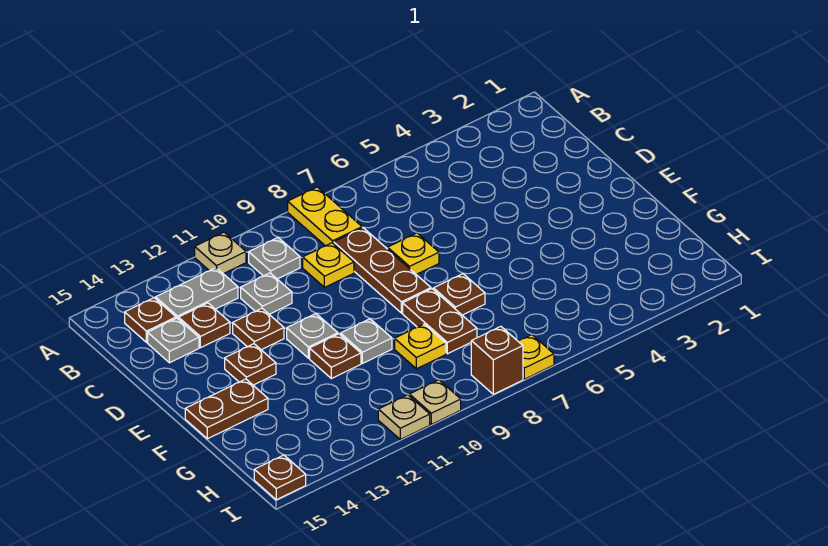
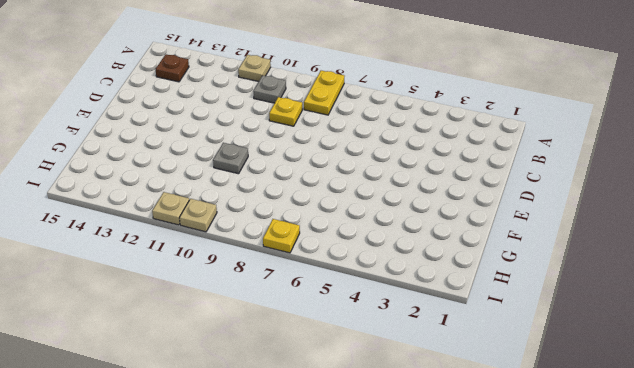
none -> grey 1x2 plate [156,268,238,319]
none -> brown 1x3 plate [334,228,431,313]
none -> grey 1x1 plate [241,273,292,314]

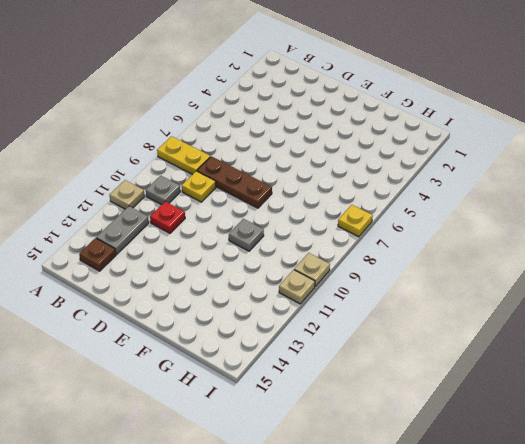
red 1x1 plate [150,201,185,233] -> grey 1x1 plate [241,273,292,314]
none -> brown 1x1 plate [179,303,230,348]
none -> grey 1x1 plate [148,318,199,363]
none -> yellow 1x1 plate [388,233,439,274]

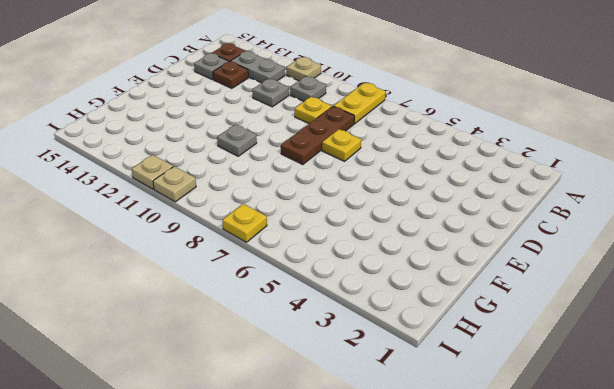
none -> brown 1x1 plate [233,308,284,350]
none -> grey 1x1 plate [287,314,338,358]
none -> brown 1x1 plate [225,344,276,385]

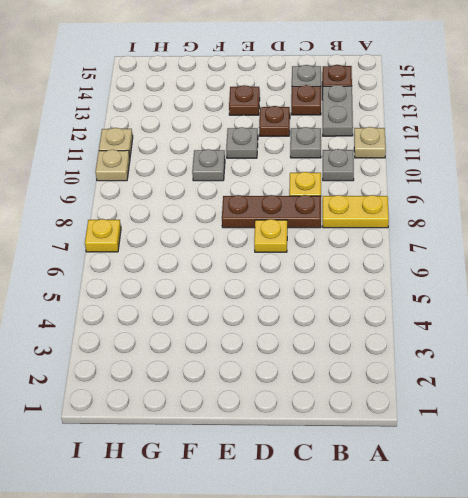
none -> brown 1x1 plate [434,274,485,315]
none -> brown 1x2 plate [403,289,477,354]
none -> brown 1x1 plate [310,334,361,379]

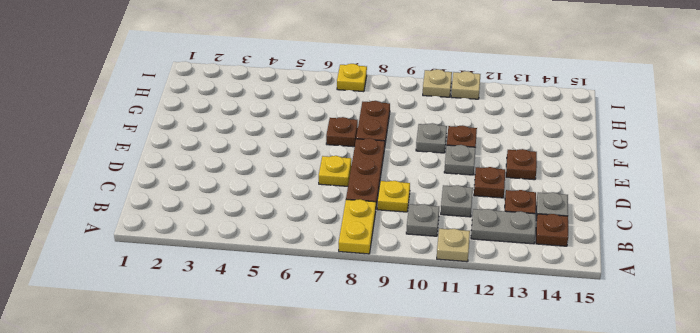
none -> brown 1x2 plate [185,379,268,439]
none -> yellow 1x1 plate [395,324,446,369]
none -> brown 1x1 brick [471,326,523,394]

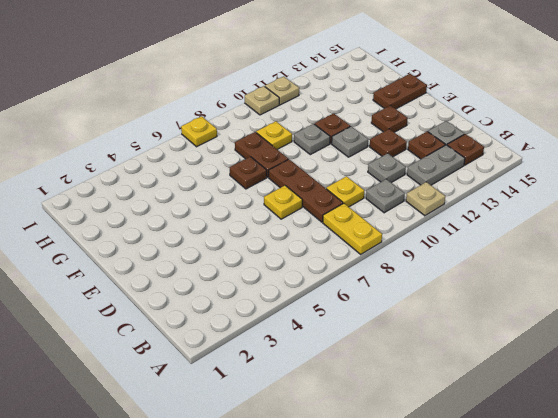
none -> brown 1x1 brick [471,326,523,394]
none -> brown 1x1 plate [254,455,306,500]

